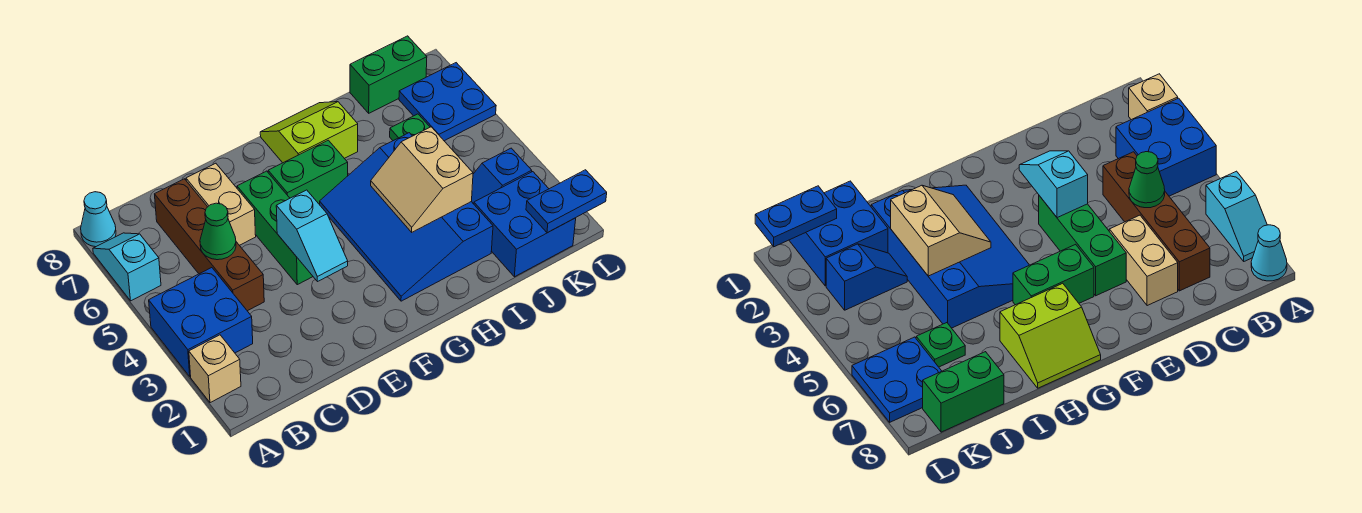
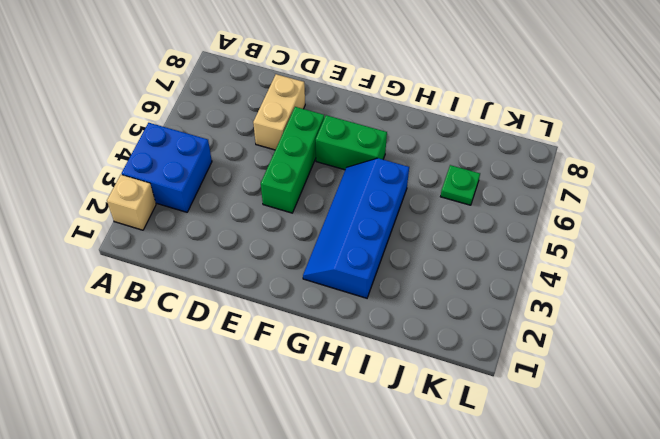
blue 2x4 slope [303,158,409,298] -> blue 3x4 slope [320,133,493,301]
none -> cyan 1x2 slope [93,233,161,301]
none -> cyan 1x1 cone [81,192,116,247]
none -> brown 1x4 brick [155,179,264,311]

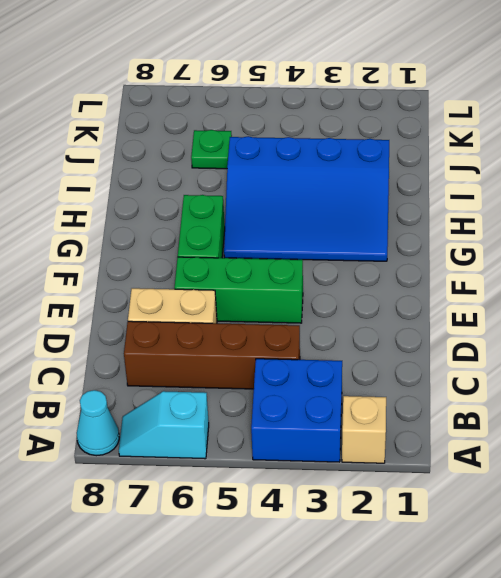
none -> lime 2x2 slope [260,102,358,163]
none -> blue 2x2 brick [474,172,576,277]
none -> blue 1x2 slope [471,148,532,204]

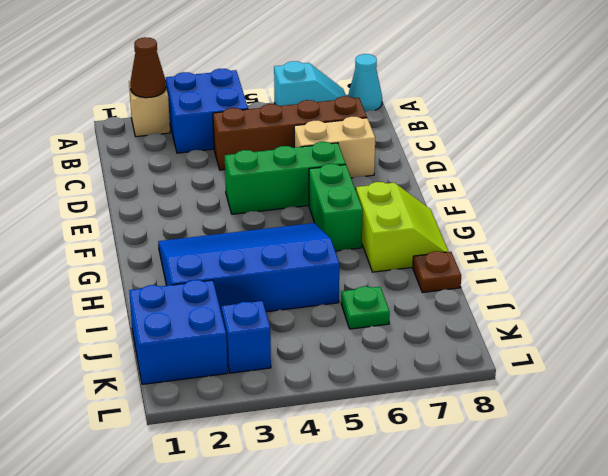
brown 1x1 cone [130,37,166,98] -> none
brown 1x1 plate [413,251,461,293] -> none
none -> green 1x2 brick [350,36,427,113]
none -> blue 2x2 plate [399,63,496,141]
none -> green 1x1 cone [200,203,236,260]

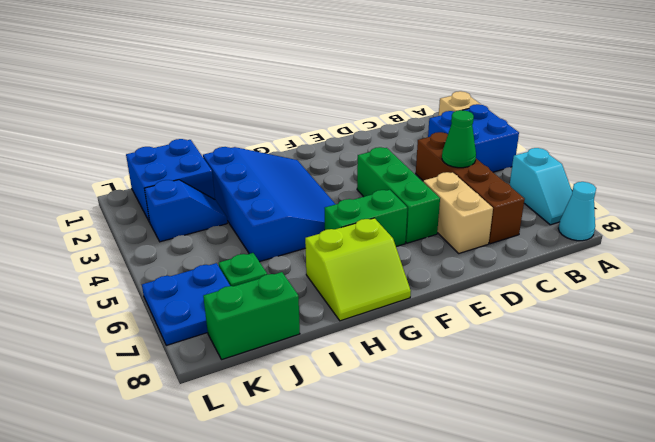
none -> cyan 1x2 slope [276,190,348,282]
none -> tan 2x2 slope [371,127,473,232]
none -> blue 1x2 plate [526,170,607,233]

